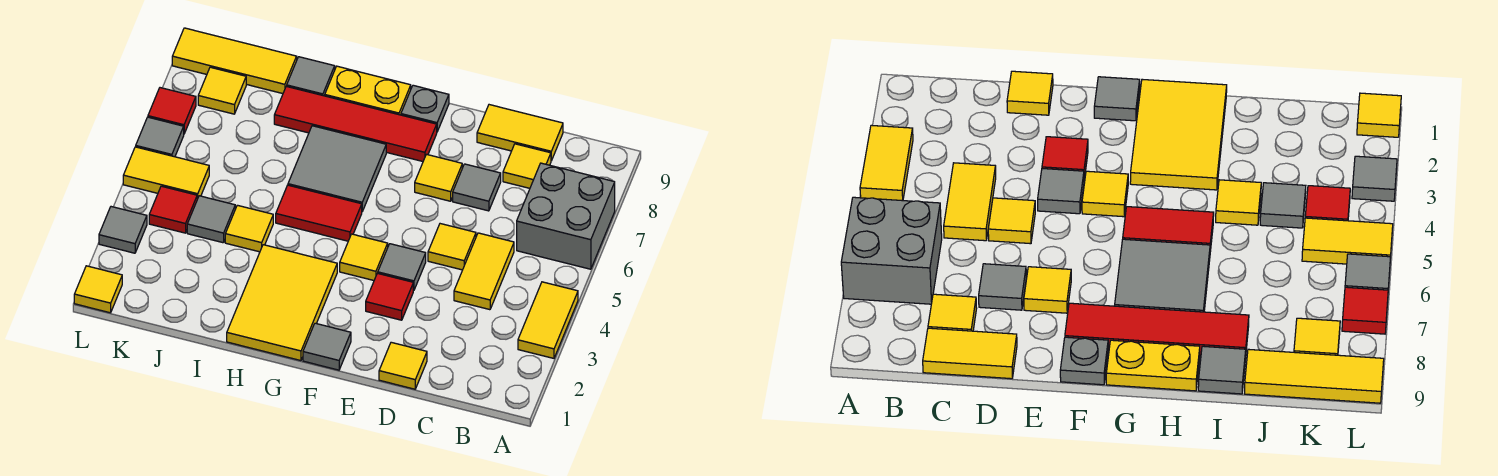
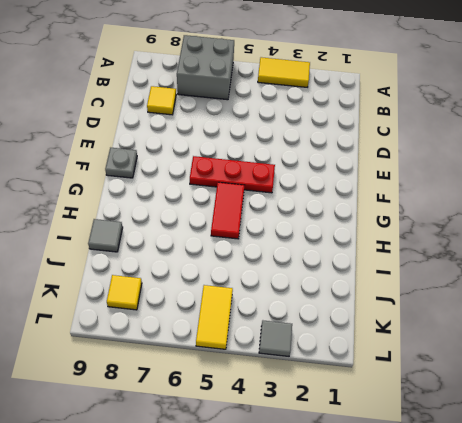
red 1x3 plate [190,156,275,193] -> yellow 1x1 tile [340,234,388,280]
none -> yellow 1x2 tile [454,233,514,310]
none -> yellow 1x2 tile [477,105,563,161]
none -> yellow 1x1 tile [379,342,427,389]
none -> yellow 1x1 tile [428,224,476,270]

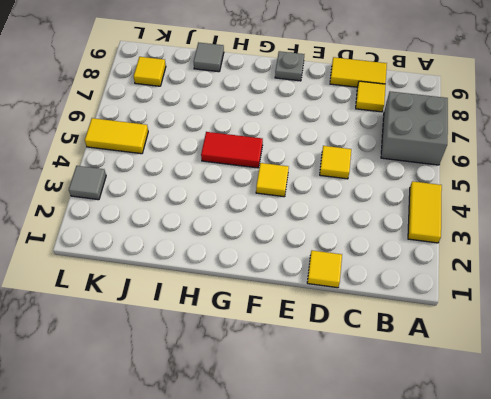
none -> yellow 1x2 tile [454,233,514,310]
none -> grey 1x1 tile [453,164,501,211]
none -> red 1x1 tile [366,273,413,320]
none -> grey 1x1 tile [378,244,426,290]

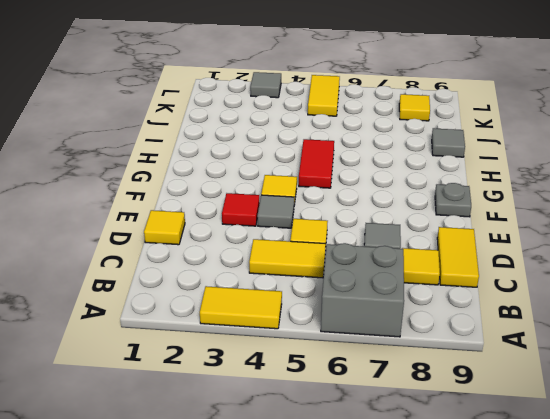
none -> yellow 1x1 tile [415,154,462,201]
none -> grey 1x1 tile [303,323,351,370]
none -> red 1x4 tile [274,86,437,162]
none -> yellow 2x3 tile [227,245,337,361]

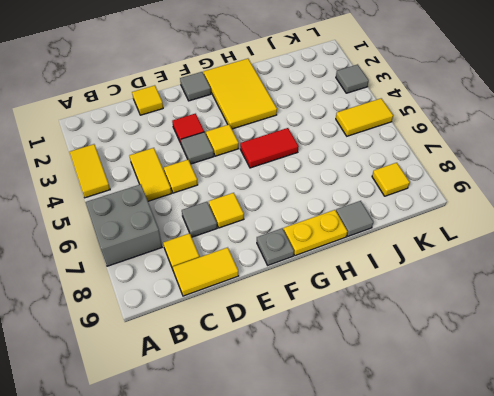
none -> red 1x4 tile [274,86,437,162]
none -> grey 2x2 tile [288,126,386,211]
none -> yellow 1x1 tile [225,205,273,252]
none -> grey 1x1 tile [187,196,235,243]

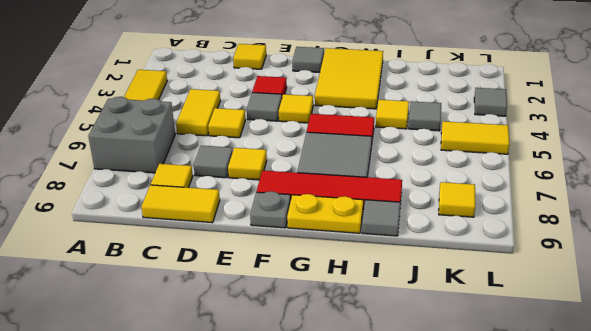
none -> yellow 1x3 tile [172,28,297,94]
none -> red 1x1 tile [149,186,197,233]
none -> yellow 1x1 tile [74,266,122,313]
none -> grey 1x1 tile [136,117,184,157]

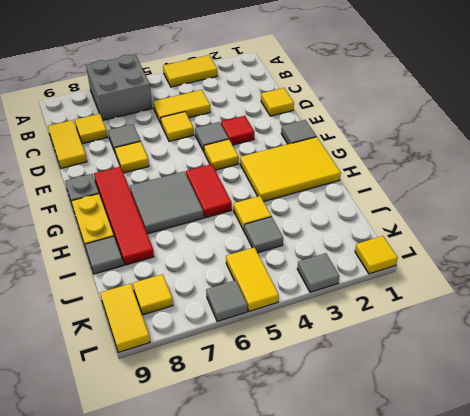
yellow 1x2 tile [100,284,150,353] -> yellow 1x3 tile [172,28,297,94]
none -> red 1x1 tile [149,186,197,233]
none -> red 1x1 tile [148,88,196,133]

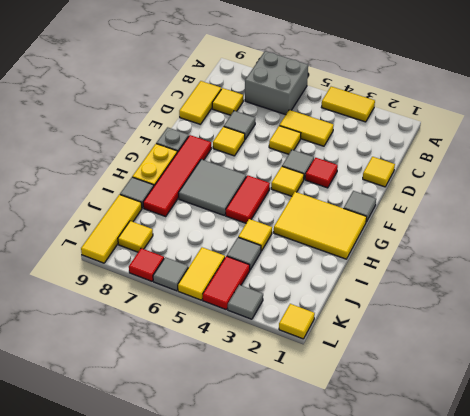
red 1x2 tile [203,256,250,310] -> red 1x1 tile [149,186,197,233]

